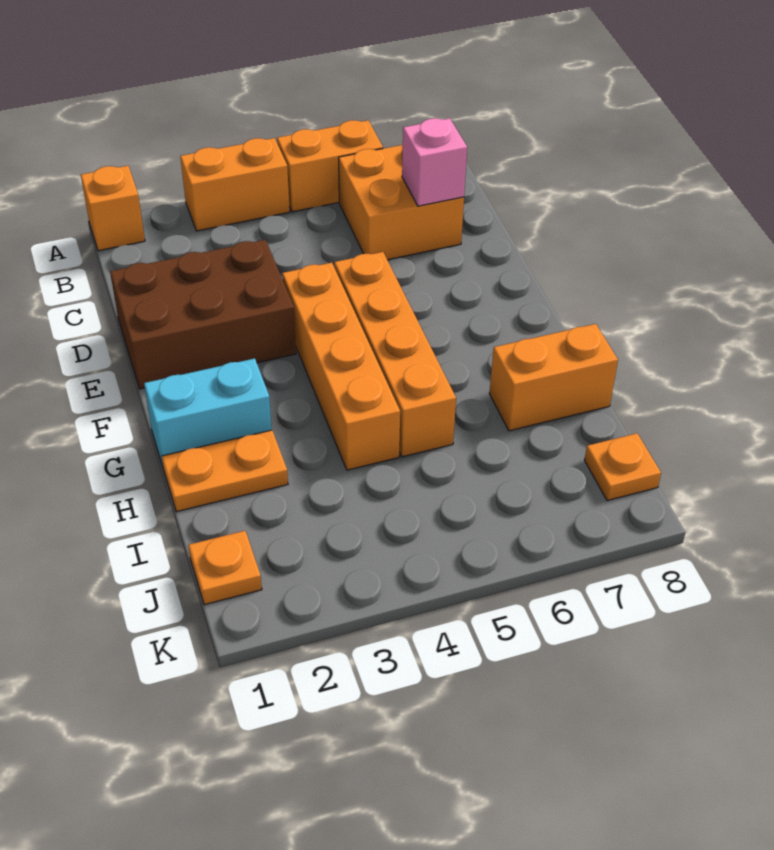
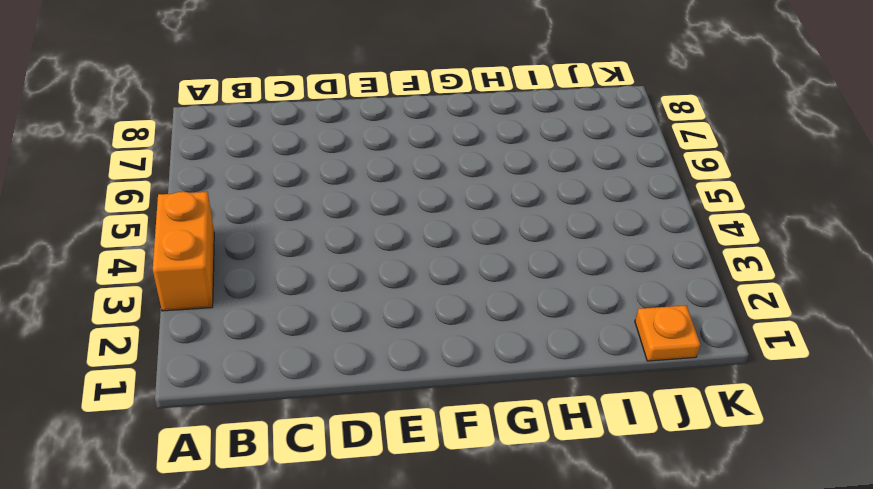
none -> orange 1x1 brick [81,166,145,251]
none -> orange 1x2 brick [277,120,383,212]
none -> orange 2x2 brick [339,145,464,260]

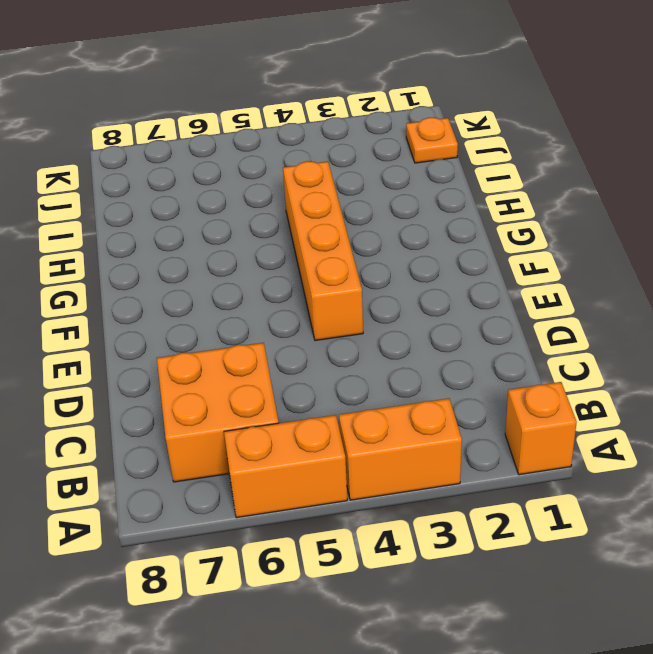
none -> brown 2x3 brick [110,240,296,389]
none -> orange 1x4 brick [334,252,456,457]
none -> cyan 1x2 brick [144,358,272,466]

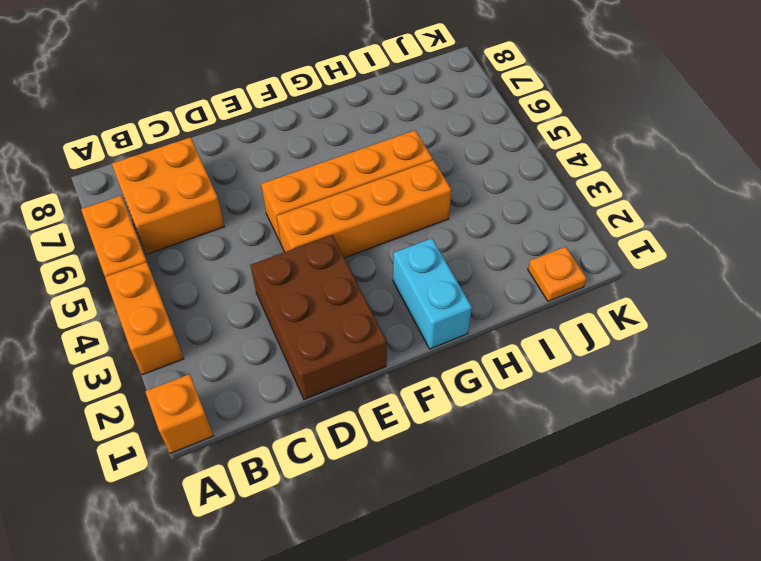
none -> orange 1x2 plate [162,430,288,512]
none -> orange 1x2 brick [489,324,618,431]
none -> orange 1x1 plate [584,433,661,501]

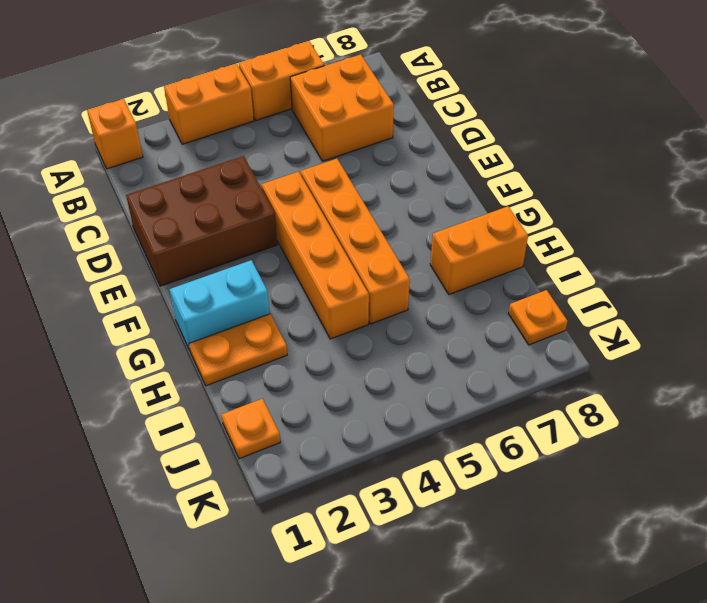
none -> pink 1x1 brick [402,118,467,206]

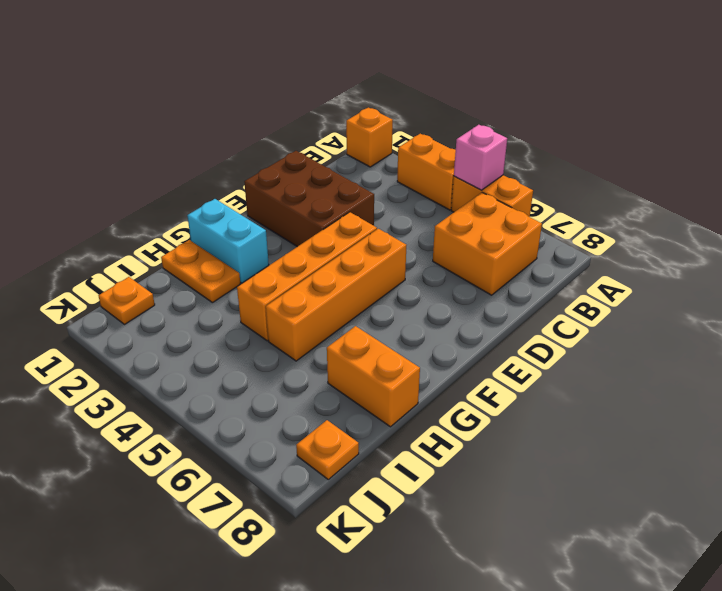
pink 1x1 brick [454,125,507,190] -> pink 1x1 brick moved to [402,118,467,206]

